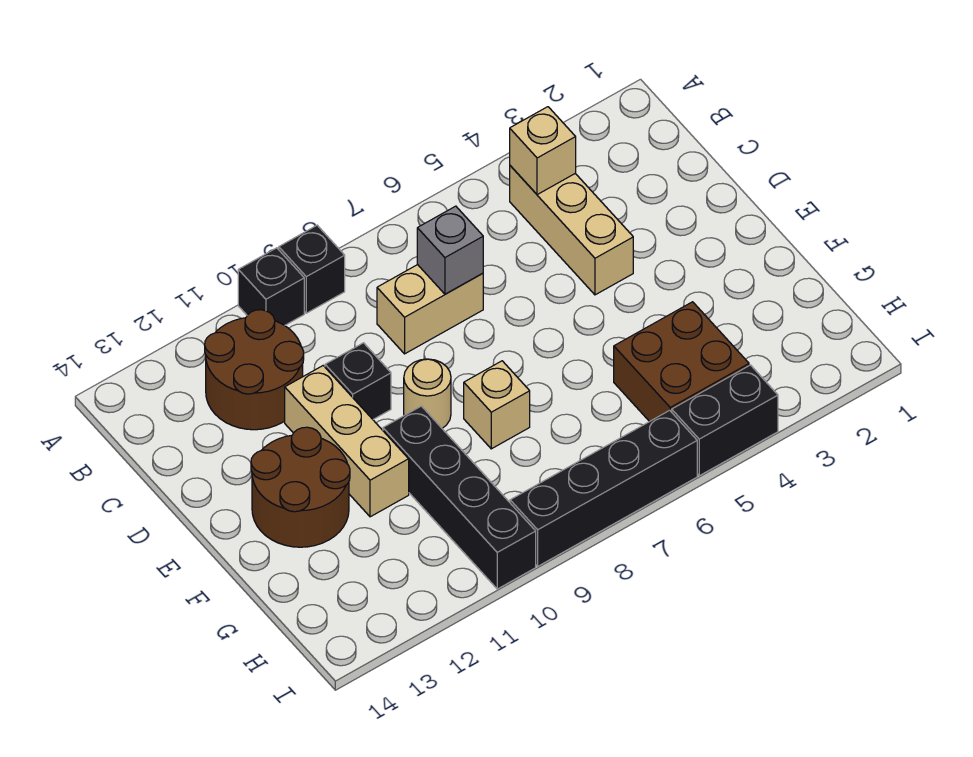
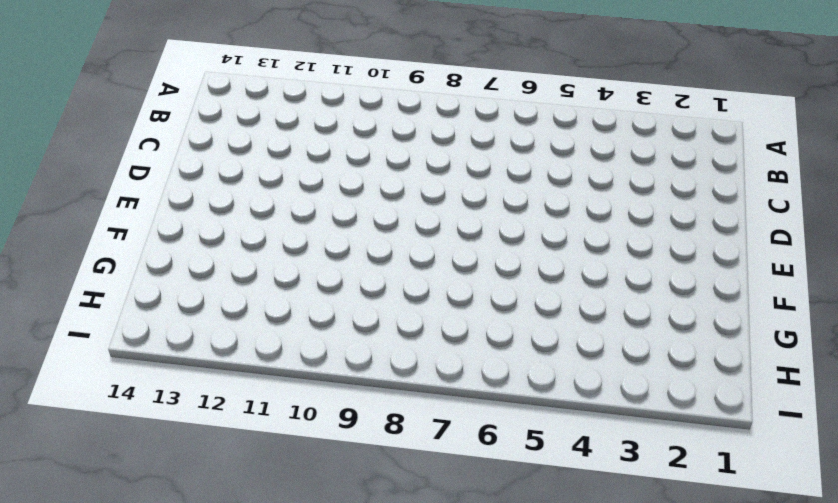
none -> black 1x1 brick [279,225,345,313]
none -> black 1x1 brick [238,248,304,326]
none -> tan 1x3 brick [510,166,633,295]

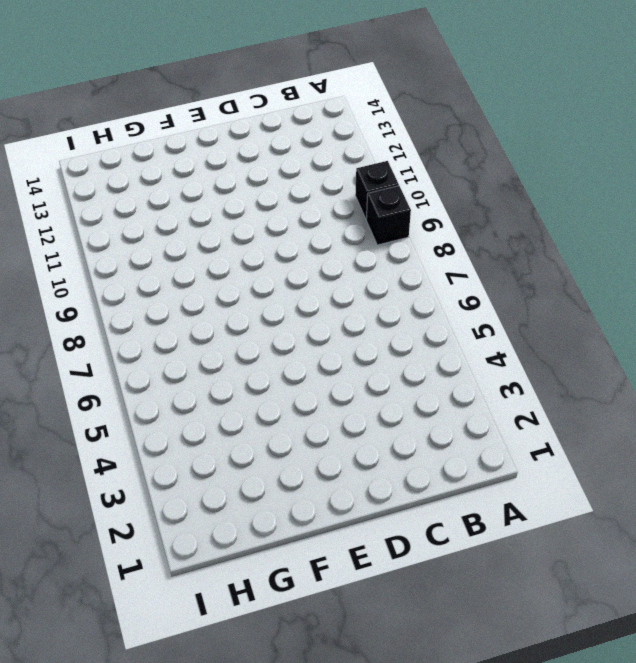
none -> tan 1x3 brick [510,166,633,295]
none -> brown 2x2 round brick [205,310,304,430]
none -> tan 1x2 brick [377,265,483,354]

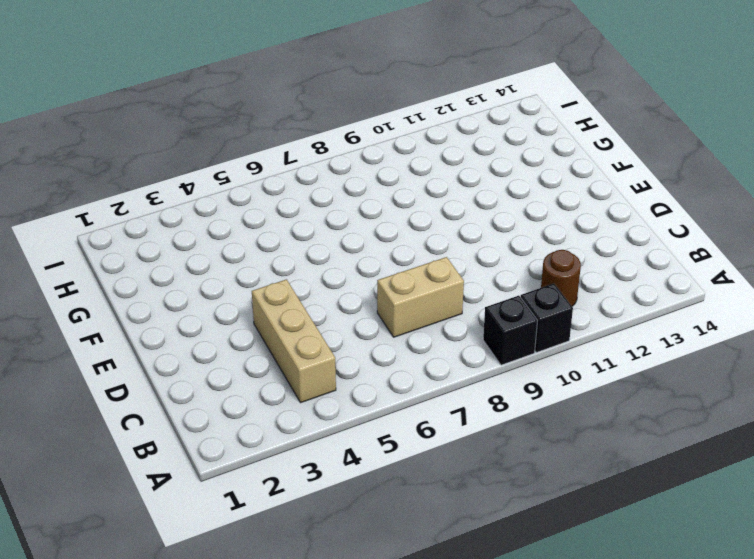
brown 1x1 round brick [541,250,581,306] -> brown 2x2 round brick [205,310,304,430]
none -> black 1x1 brick [325,343,391,419]
none -> tan 1x3 brick [285,366,409,517]
none -> tan 1x1 round brick [404,359,451,428]

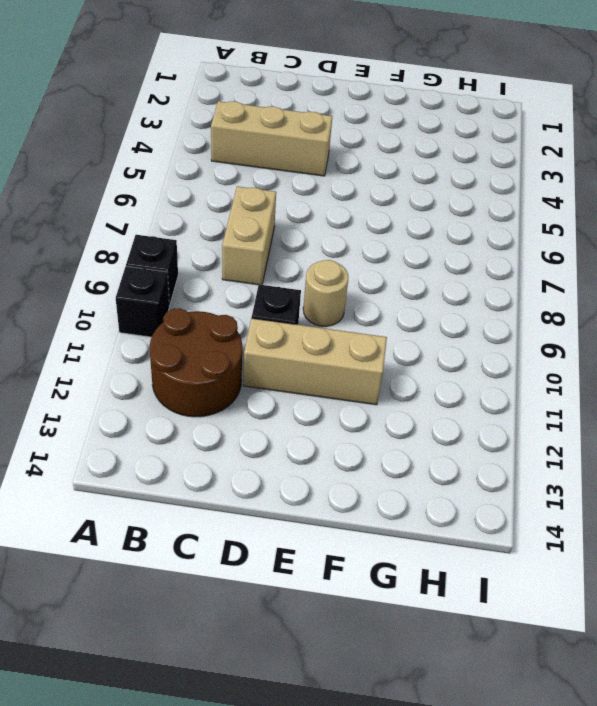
none -> brown 2x2 round brick [251,427,350,547]
none -> tan 1x1 brick [464,361,530,449]
none -> black 1x4 brick [383,406,536,589]

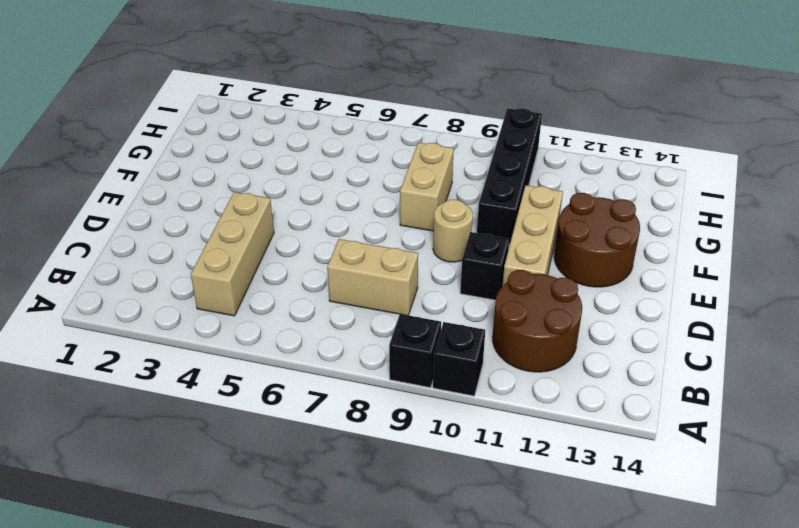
tan 1x2 brick [400,143,454,231] -> tan 1x1 brick [464,361,530,449]
none -> brown 2x2 brick [614,302,749,422]
none -> black 1x2 brick [672,365,778,476]
none -> black 1x4 brick [510,410,697,566]

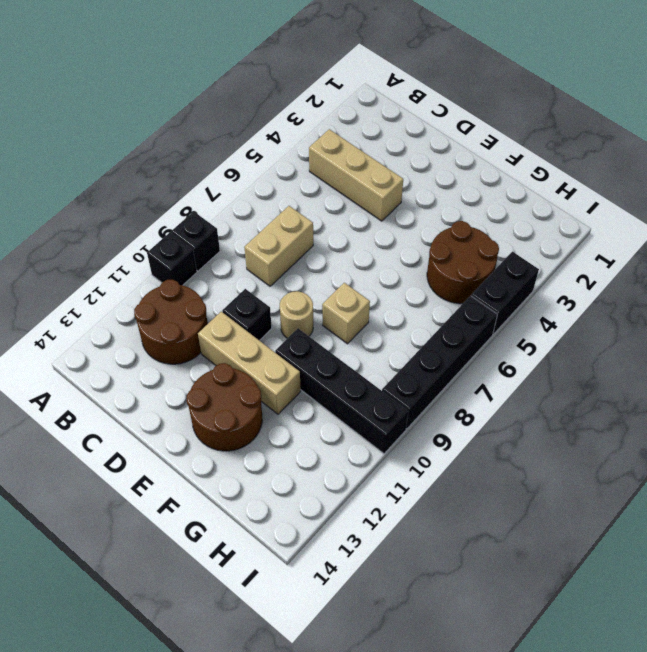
brown 2x2 round brick [427,221,499,304] -> brown 2x2 brick [614,302,749,422]
none -> tan 1x1 brick [510,107,576,195]
none -> grey 1x1 brick [417,206,483,294]

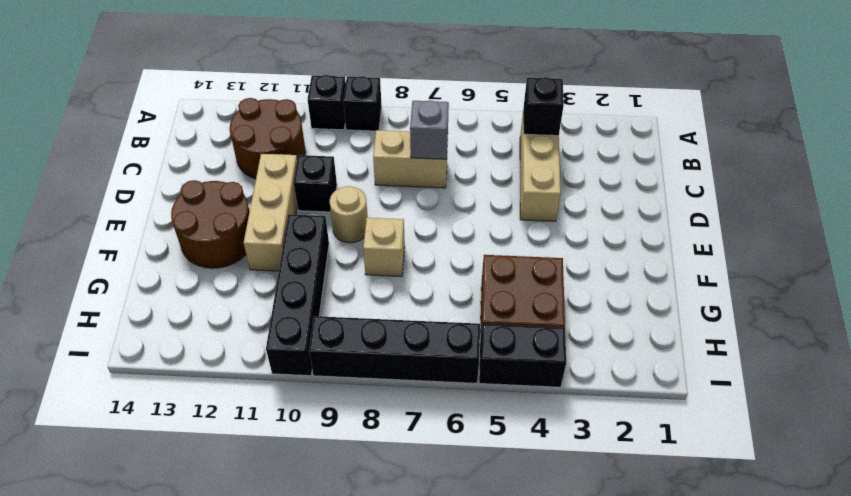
black 1x1 brick [523,77,564,136] -> tan 1x1 brick [510,107,576,195]

